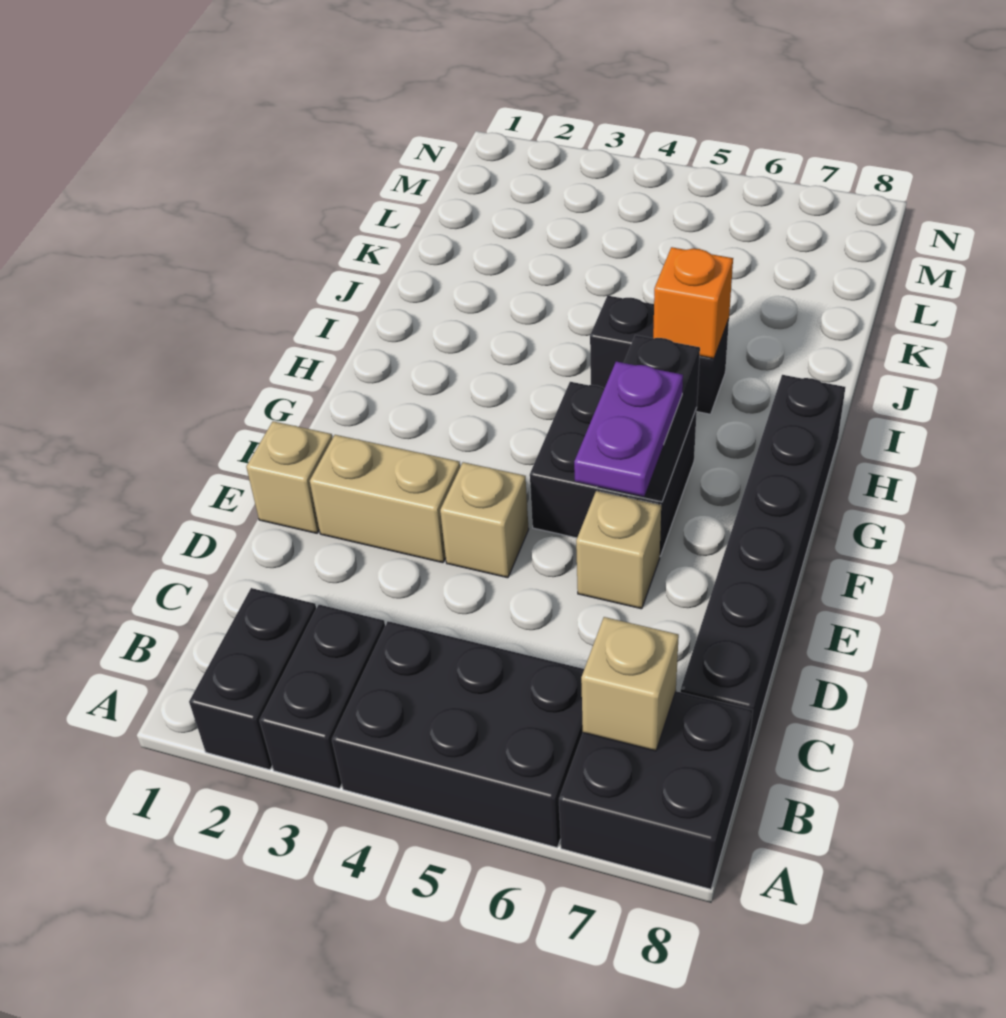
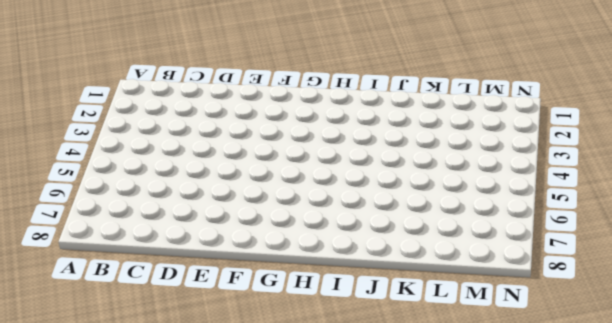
none -> black 1x2 brick [189,588,316,770]
none -> black 1x2 brick [260,605,385,789]
none -> black 2x3 brick [332,621,584,847]

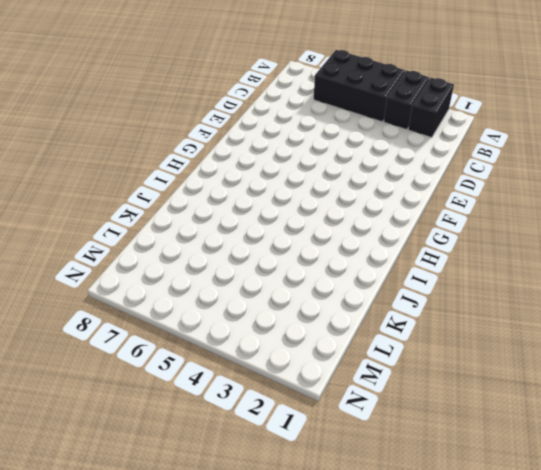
none -> black 2x2 brick [559,691,753,889]
none -> black 1x6 brick [680,375,845,757]
none -> tan 1x1 brick [246,421,333,533]

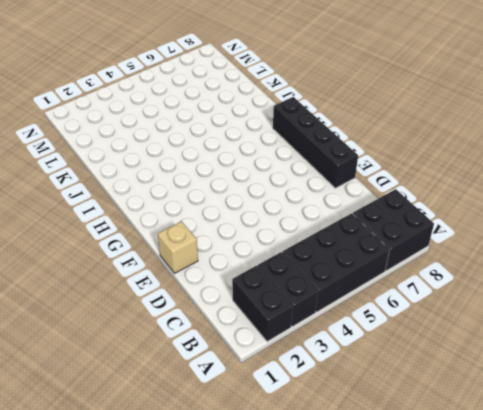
black 1x4 brick [273,97,358,188] -> black 1x6 brick [680,375,845,757]
none -> tan 1x2 brick [310,435,460,563]
none -> tan 1x1 brick [440,462,529,578]
none -> tan 1x1 brick [576,491,661,609]

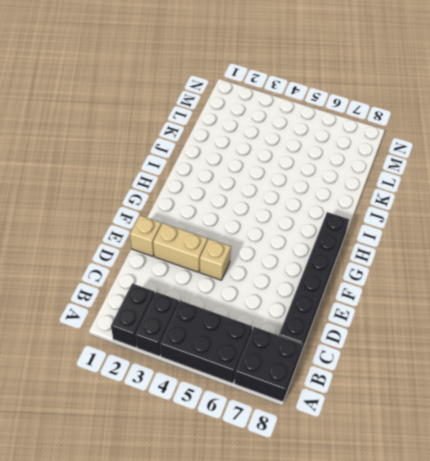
none -> tan 1x1 brick [576,491,661,609]
none -> black 2x2 brick [530,382,697,556]
none -> black 1x2 brick [590,296,729,414]

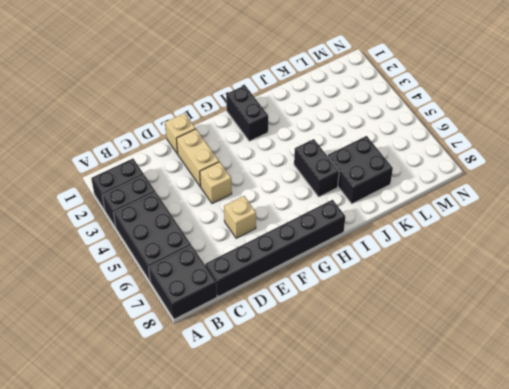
black 1x2 brick [226,85,268,141] -> black 1x2 brick turned to [597,335,700,502]
black 2x2 brick [328,136,393,204] -> black 2x2 brick moved to [530,382,697,556]
none -> tan 1x1 brick [581,617,679,751]
none -> orange 1x1 brick [653,247,733,359]
none -> purple 1x2 plate [574,362,683,496]

